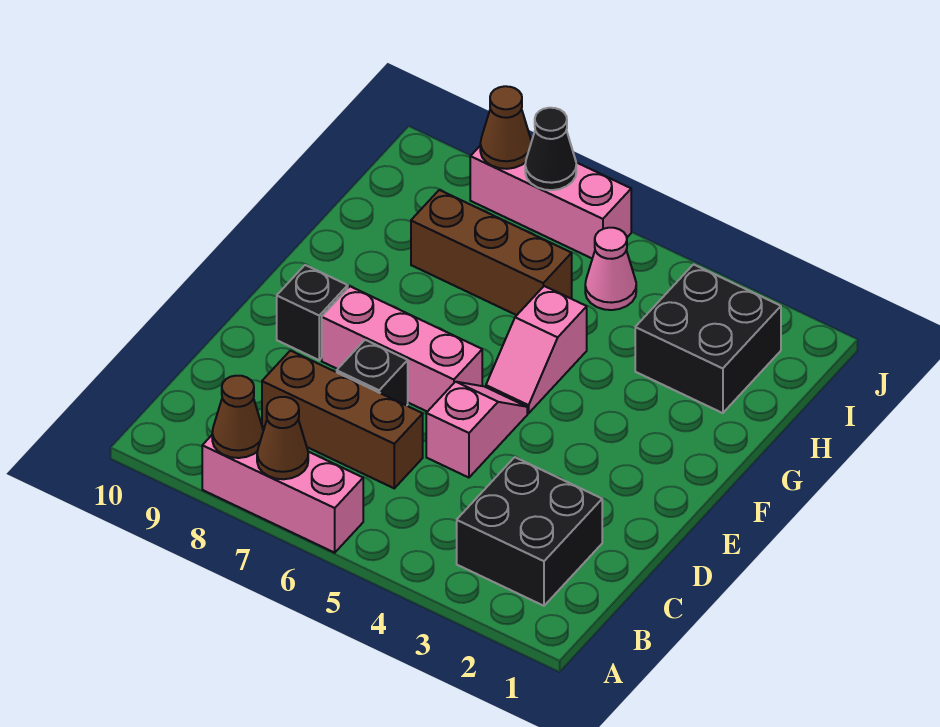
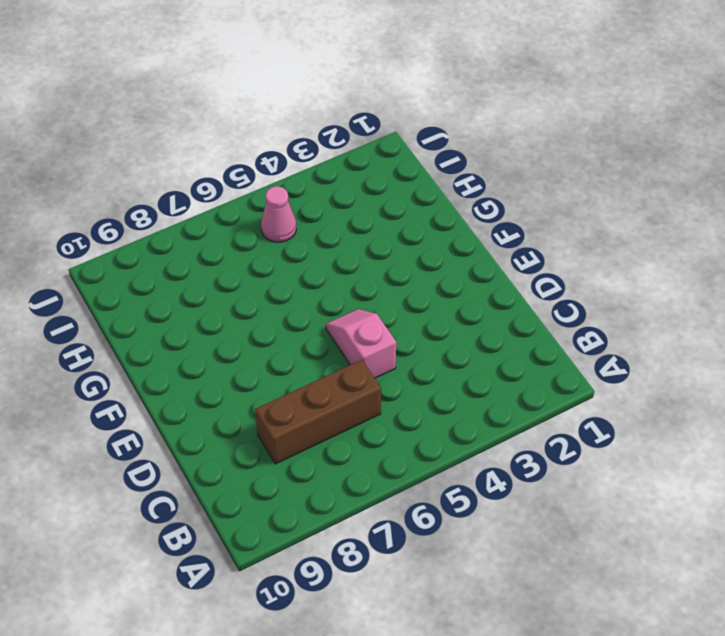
none -> pink 1x3 brick [202,435,363,553]
none -> black 2x2 brick [457,457,602,606]
none -> black 1x1 brick [337,340,408,406]

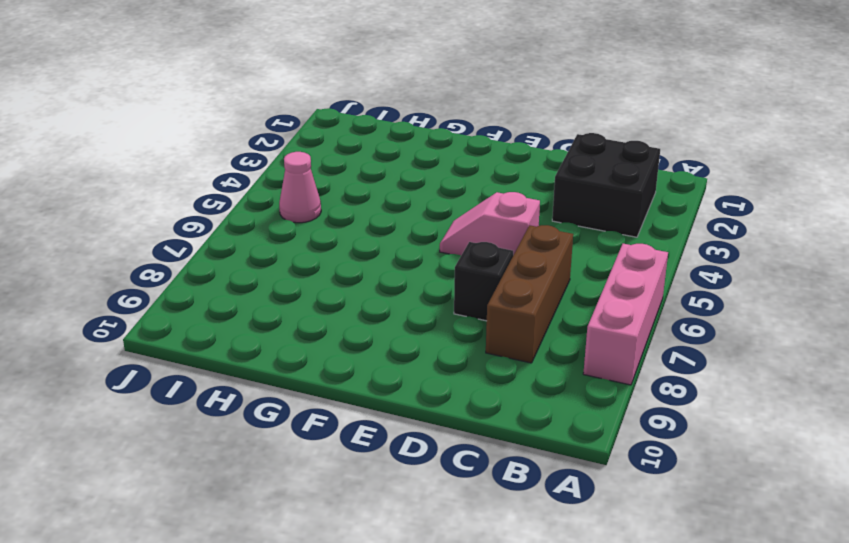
none -> pink 1x3 brick [322,286,482,412]
none -> black 1x1 brick [277,265,348,360]
none -> pink 1x2 slope [486,286,587,413]

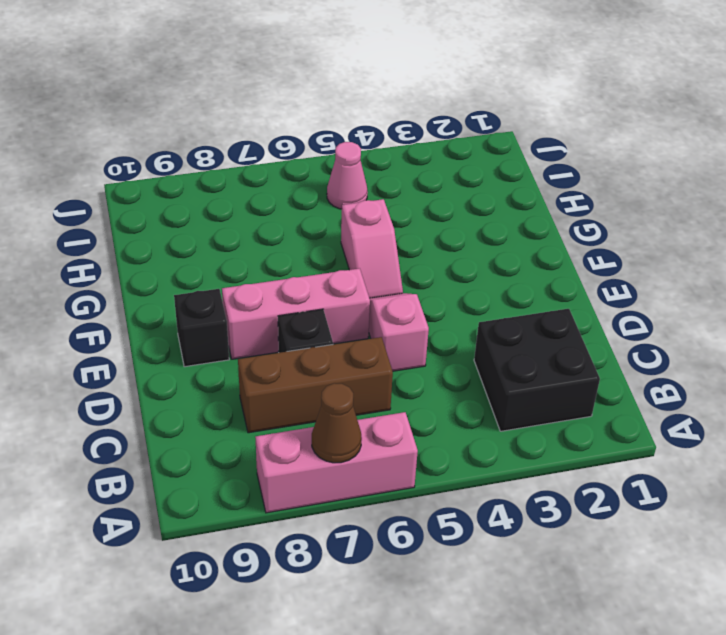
none -> black 2x2 brick [635,264,781,413]
none -> brown 1x3 brick [411,190,572,315]
none -> pink 1x3 brick [470,141,631,258]

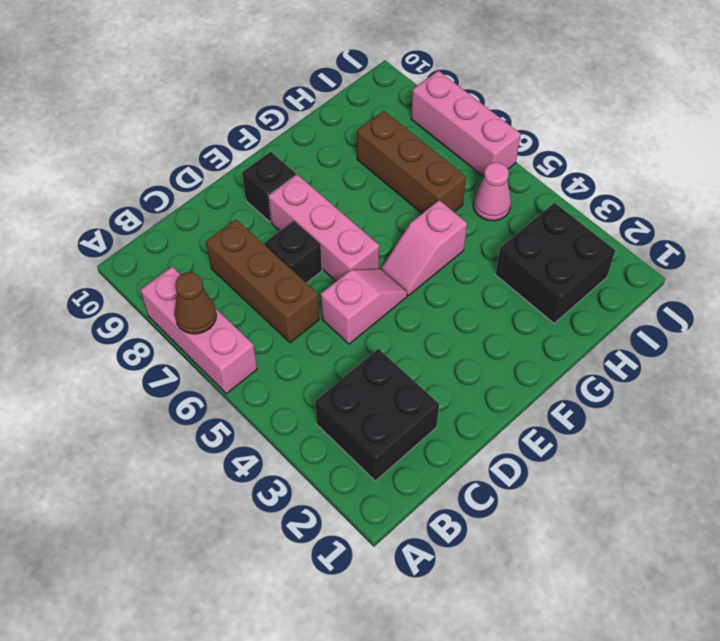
none -> brown 1x1 cone [212,376,263,458]
none -> black 1x1 cone [525,108,576,190]
none -> brown 1x1 cone [480,86,531,169]

